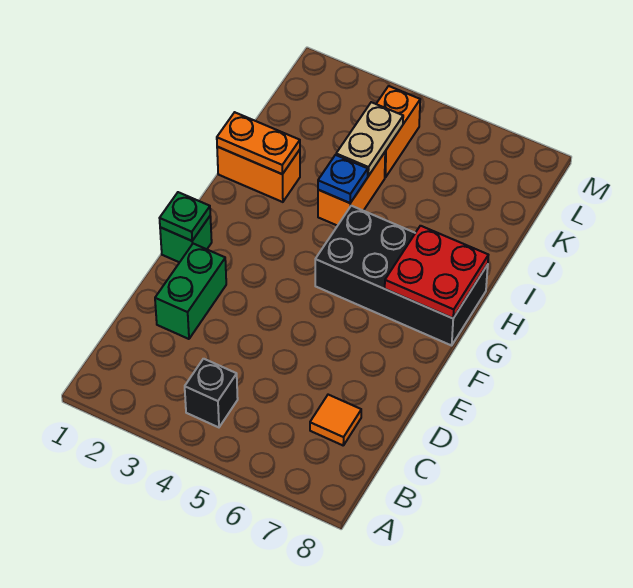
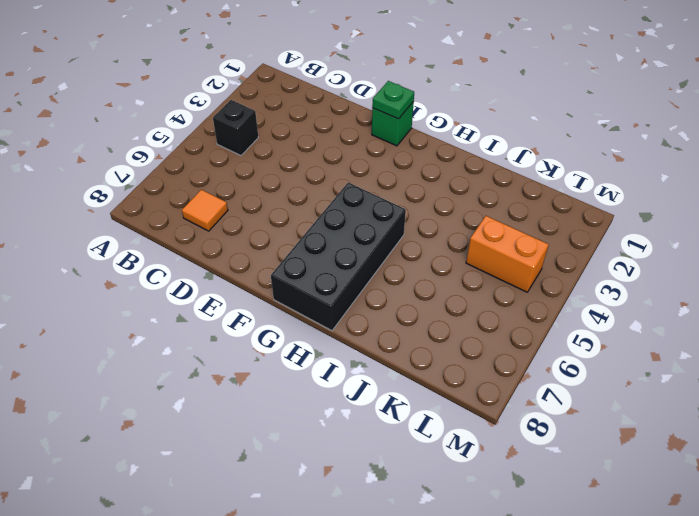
none -> green 1x2 brick [155,244,226,339]
none -> orange 1x2 brick [217,147,300,202]
none -> orange 1x2 brick [318,152,385,226]

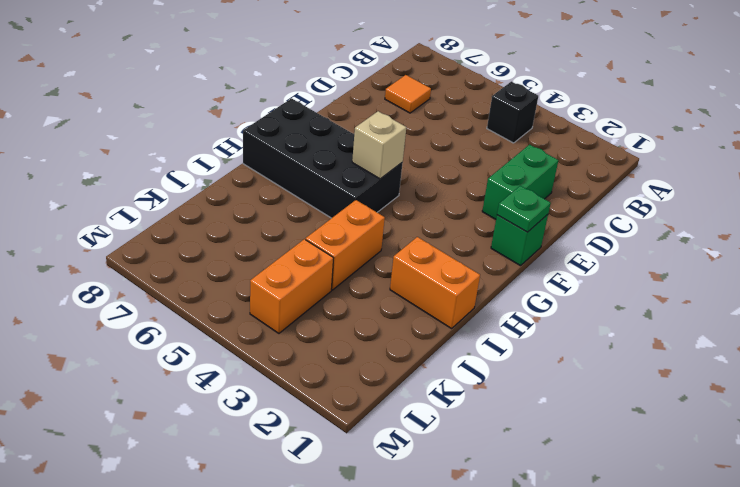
tan 1x1 brick [352,111,406,179] -> none
none -> red 2x2 plate [385,226,488,318]
none -> orange 1x2 plate [217,112,300,174]
none -> blue 1x1 plate [318,155,368,203]

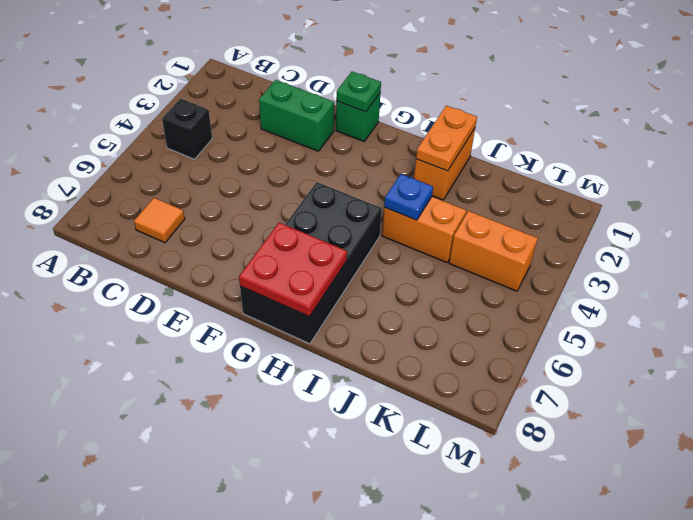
none -> tan 1x2 plate [336,102,403,176]

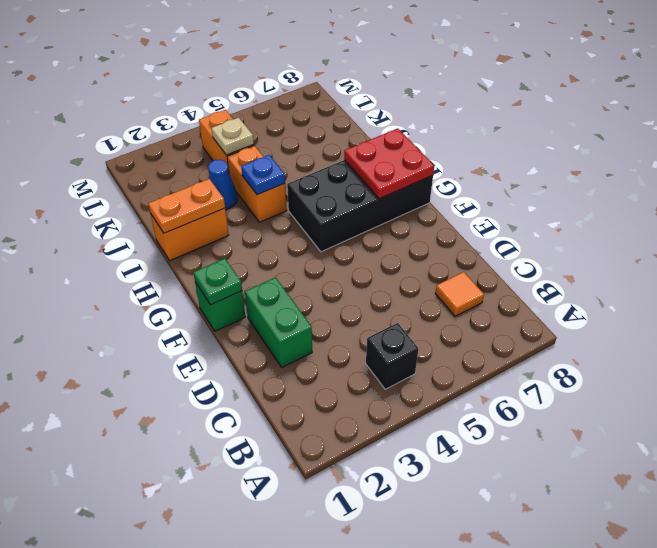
blue 1x1 cone [208,160,237,210] -> none
tan 1x1 plate [212,118,254,155] -> tan 1x2 plate [336,102,403,176]

